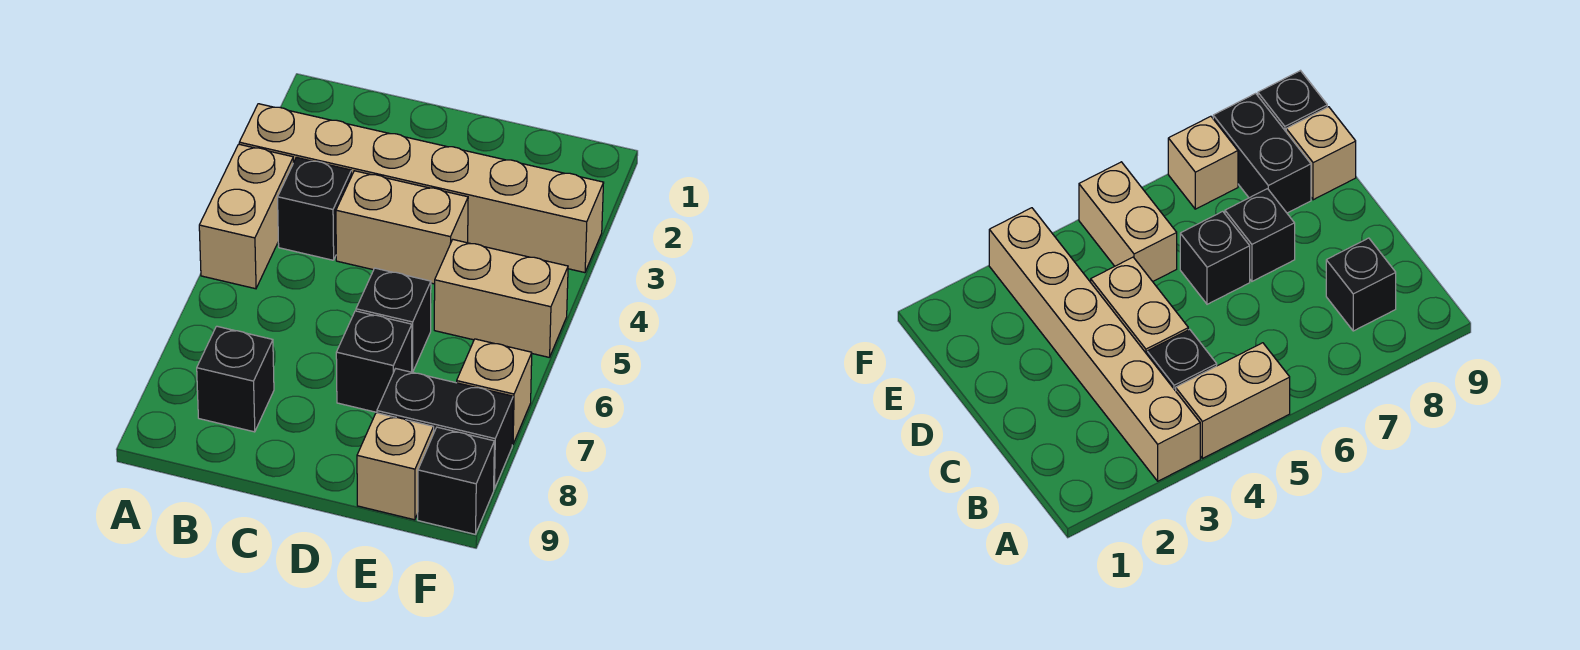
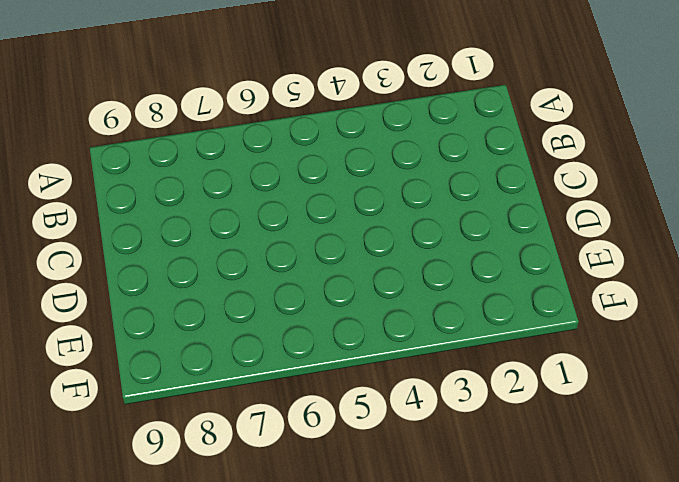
none -> tan 1x6 brick [239,104,604,273]
none -> tan 1x2 brick [199,144,293,289]
none -> black 1x1 brick [278,157,351,260]

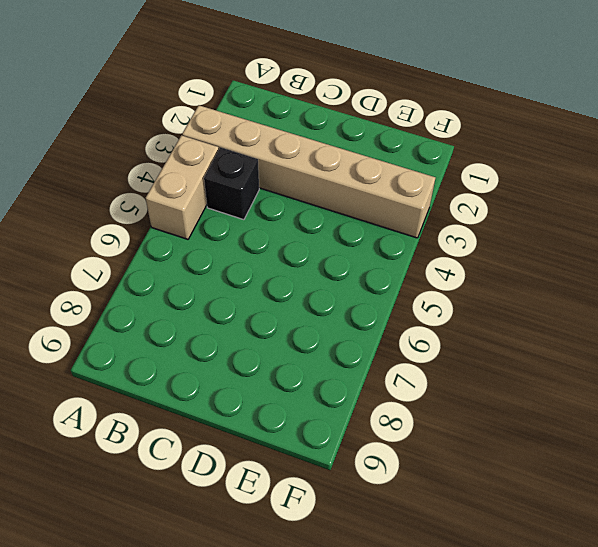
none -> black 1x1 brick [197,326,274,432]
none -> tan 1x2 brick [336,171,468,284]
none -> black 1x1 brick [356,268,431,372]

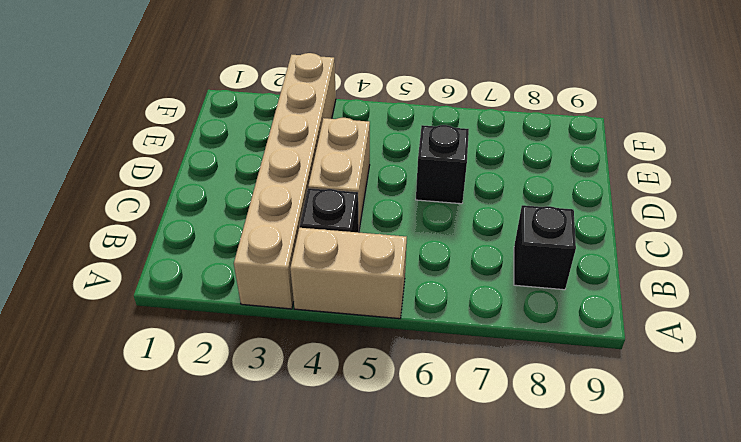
none -> black 1x1 brick [336,311,412,412]
none -> tan 1x2 brick [434,240,568,357]
none -> black 1x2 brick [377,369,513,489]

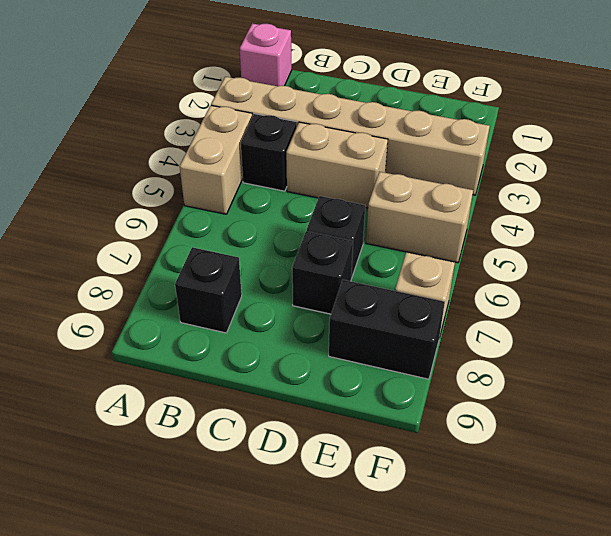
pink 1x1 brick [240,23,292,86] -> none
none -> tan 1x1 brick [357,413,434,520]
none -> black 1x1 brick [418,427,494,534]

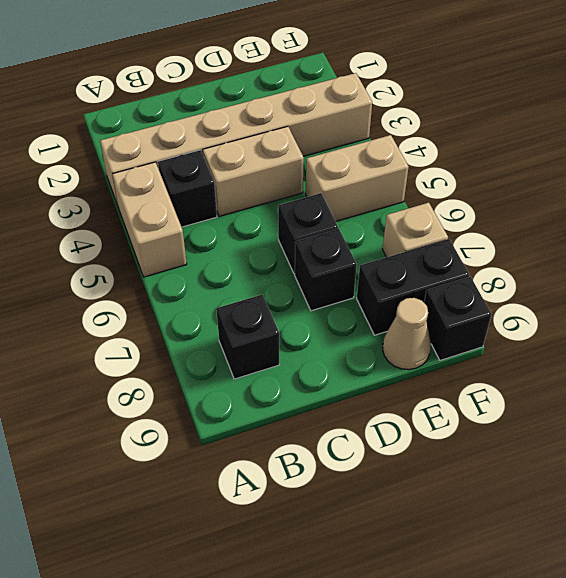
tan 1x1 cone [383,298,431,370] -> tan 1x1 brick [357,413,434,520]

